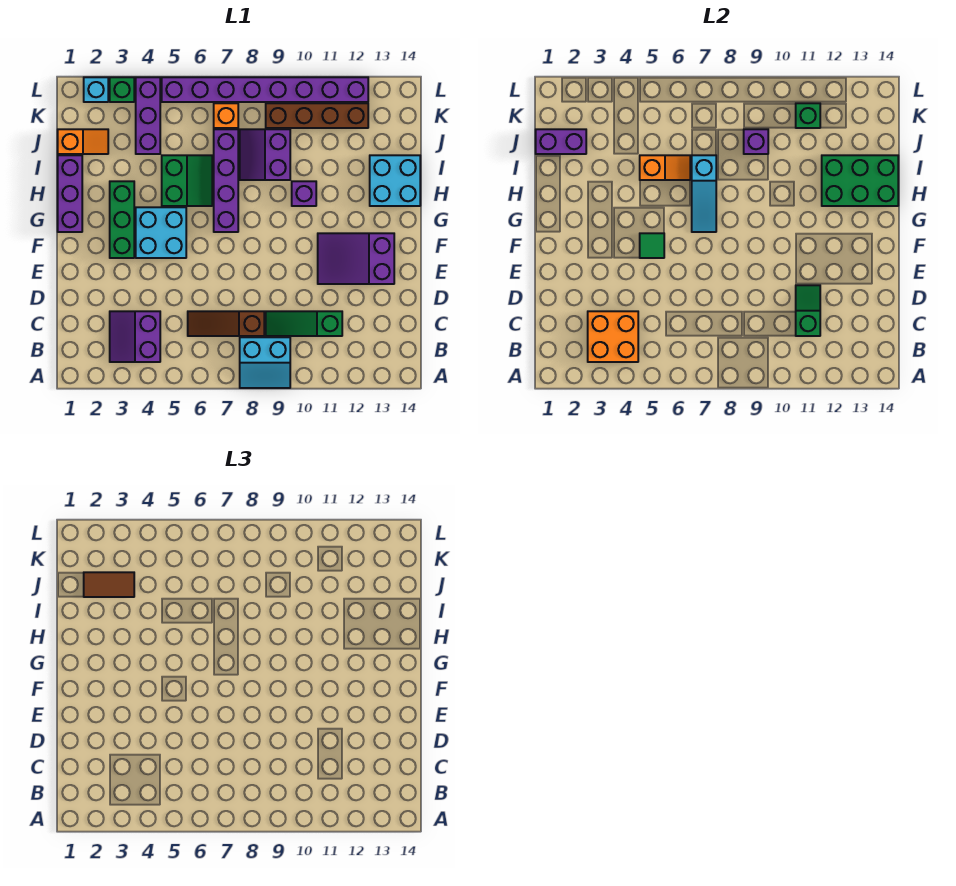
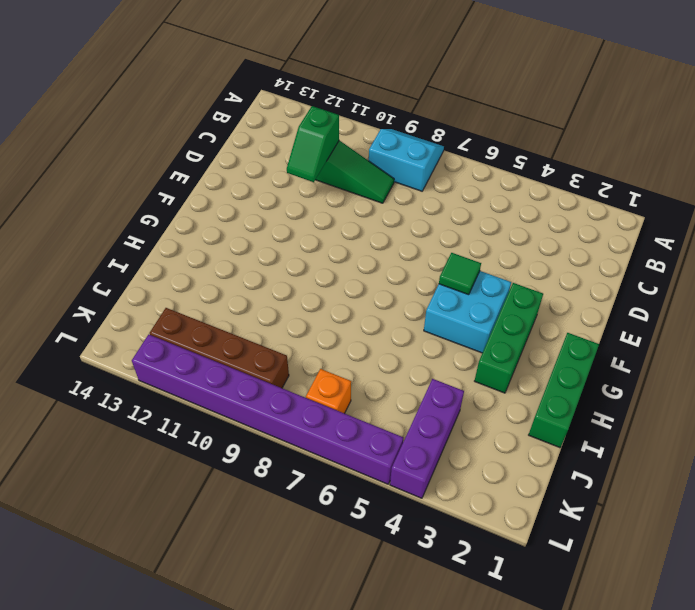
green 1x3 brick [529,333,599,448] -> purple 1x3 brick [58,155,82,232]
none -> purple 2x2 slope [110,311,160,362]
none -> brown 1x3 slope [188,311,264,336]
none -> purple 2x3 slope [318,233,394,284]
none -> purple 1x4 brick [214,129,238,232]

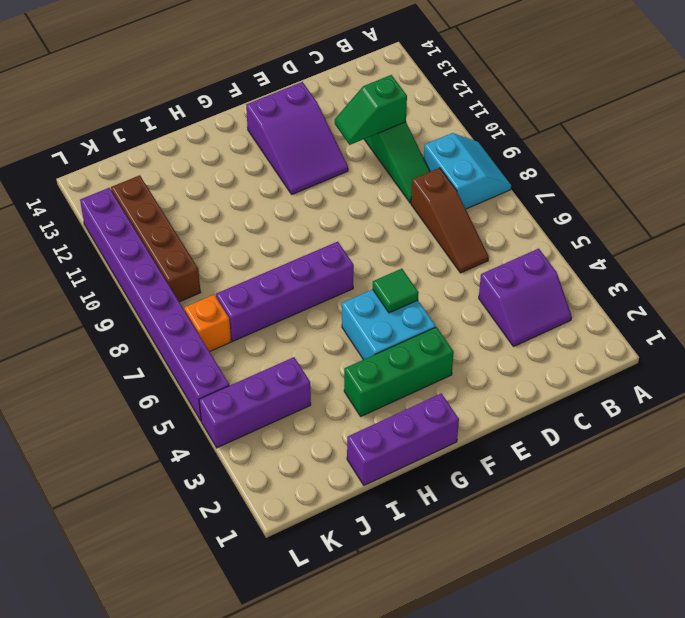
none -> green 2x2 slope [162,155,212,206]
none -> purple 1x1 brick [292,181,316,206]
none -> cyan 2x2 brick [370,155,420,206]
none -> purple 2x2 slope [240,129,290,180]

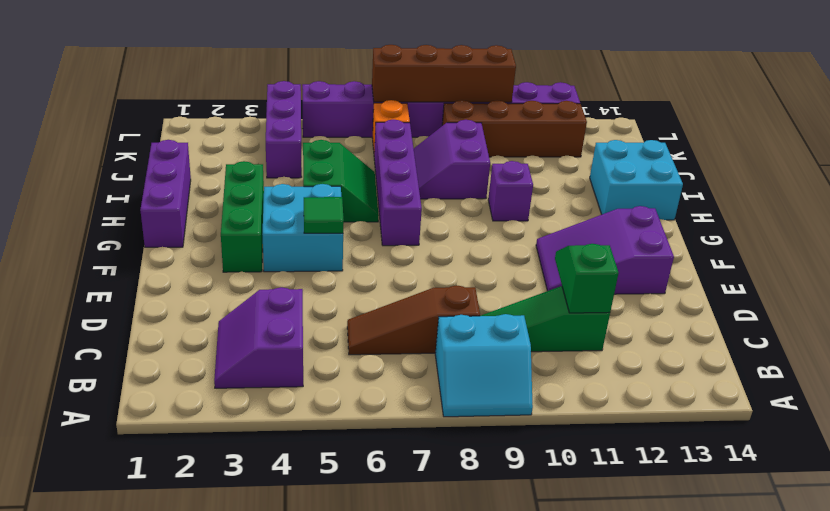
brown 1x4 brick [372,45,516,102] -> none
none -> orange 1x2 slope [58,129,108,154]
none -> cyan 1x1 brick [84,77,108,102]
none -> green 1x1 brick [110,77,134,102]
none -> orange 2x2 brick [588,311,638,362]

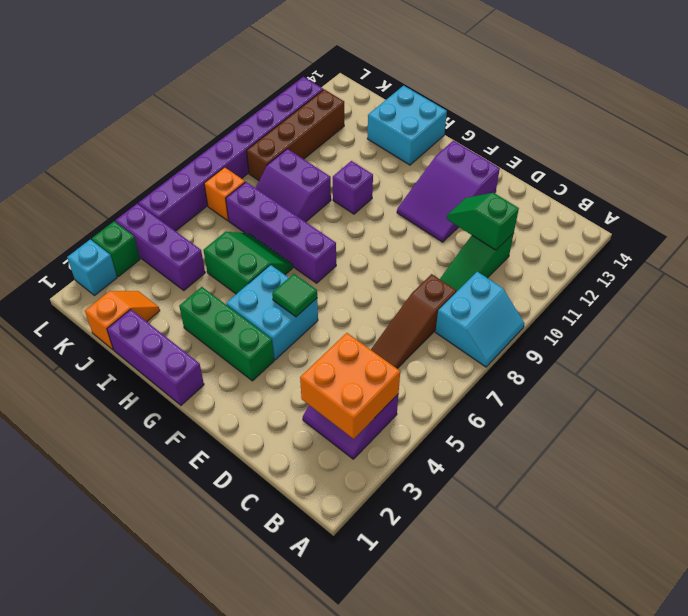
none -> cyan 1x3 slope [692,155,716,232]
none -> green 2x3 brick [822,155,898,206]
none -> orange 1x2 slope [640,155,690,180]
none -> purple 1x2 brick [536,129,586,154]

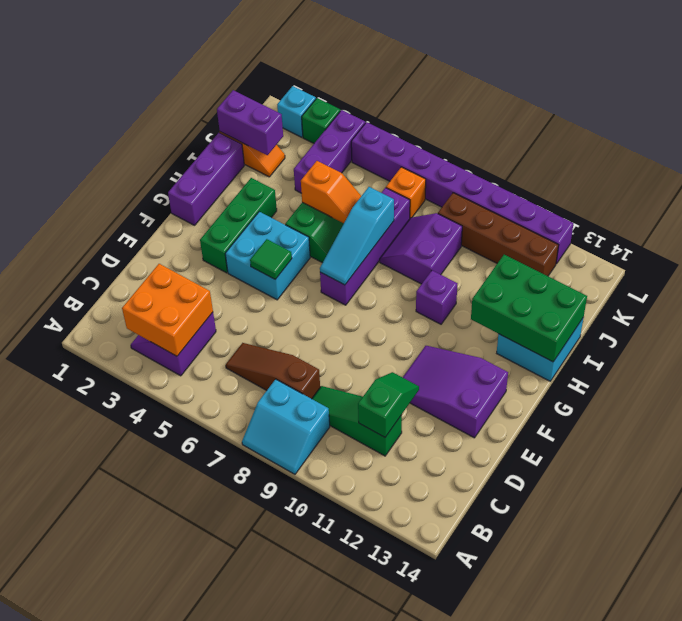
none -> purple 1x1 brick [744,129,768,154]
none -> green 1x1 brick [796,103,820,128]
none -> brown 1x2 tile [84,572,134,597]

